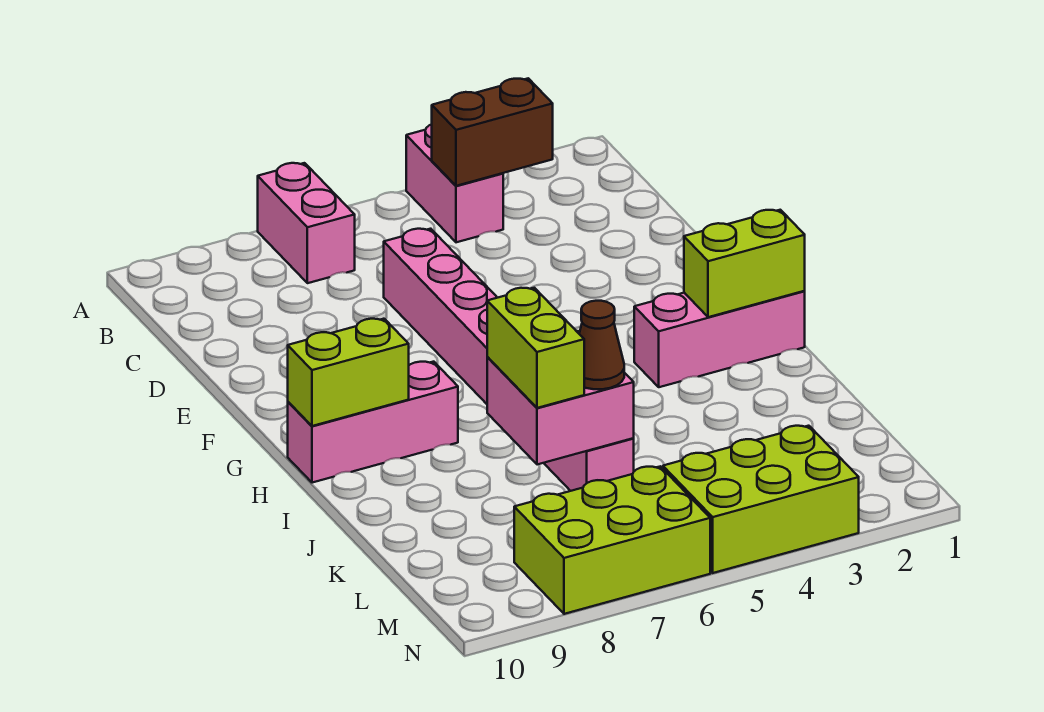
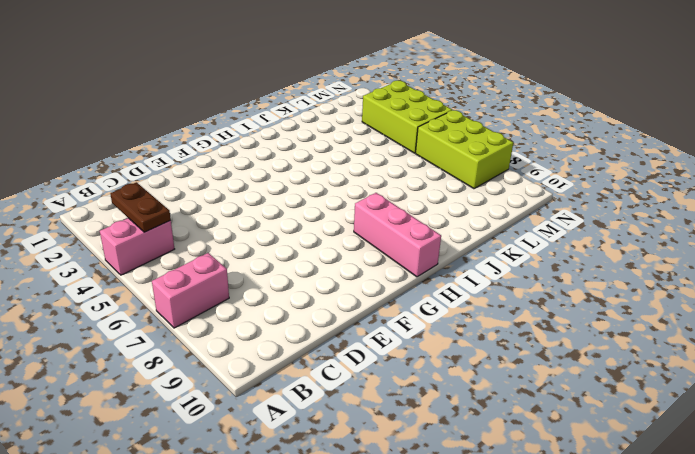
brown 1x2 plate [110,182,171,232] -> brown 1x2 brick [432,78,553,186]
none -> pink 1x8 brick [384,229,634,491]
none -> pink 1x3 brick [634,291,805,387]
none -> lime 1x2 brick [684,210,805,317]

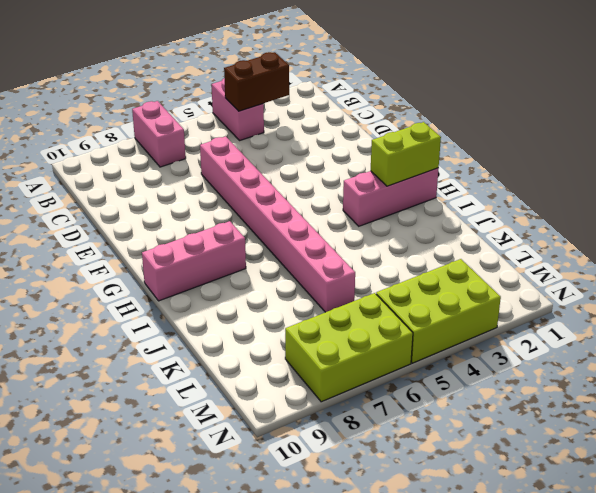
none -> lime 1x2 brick [288,319,409,426]
none -> pink 2x2 brick [487,331,634,465]
none -> lime 1x2 brick [487,288,584,408]

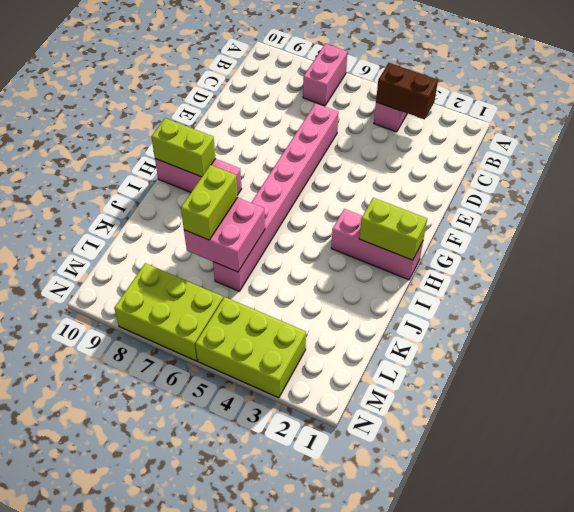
none -> brown 1x1 cone [579,301,624,389]

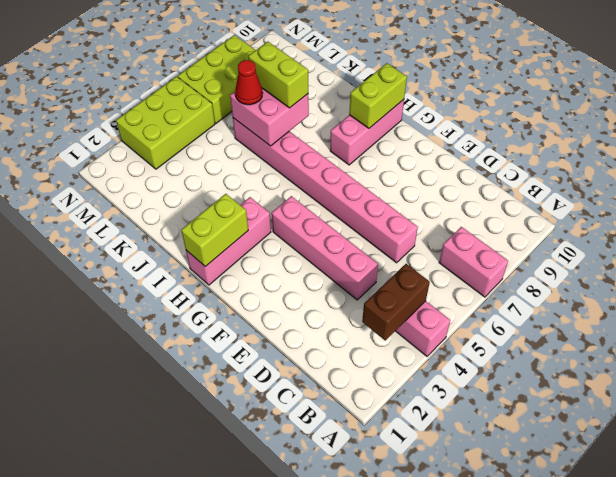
pink 1x4 brick [272,196,378,300] -> none
red 1x1 cone [235,60,263,105] -> brown 1x1 cone [579,301,624,389]

